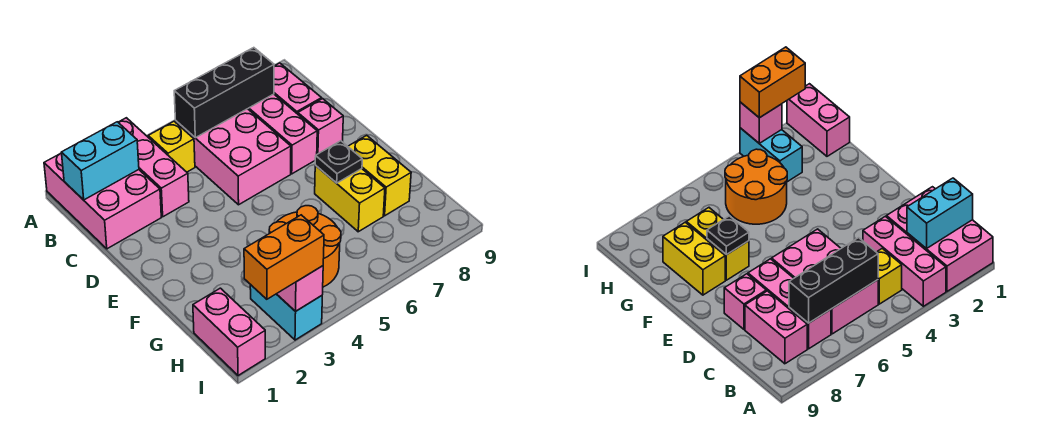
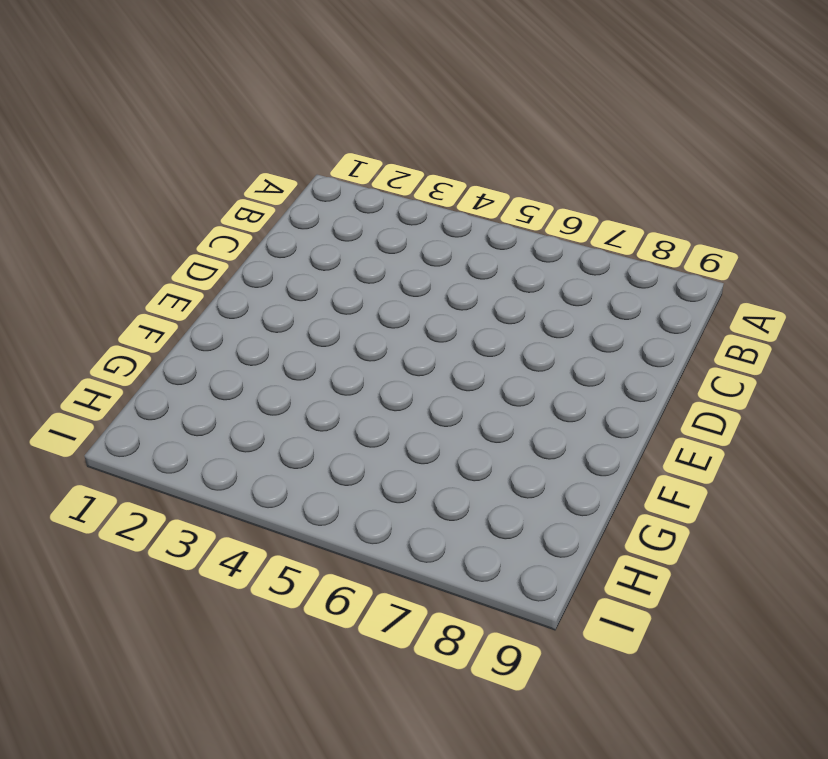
none -> pink 2x3 brick [44,153,161,249]
none -> pink 1x3 brick [118,118,189,217]
none -> yellow 1x1 brick [148,121,195,172]

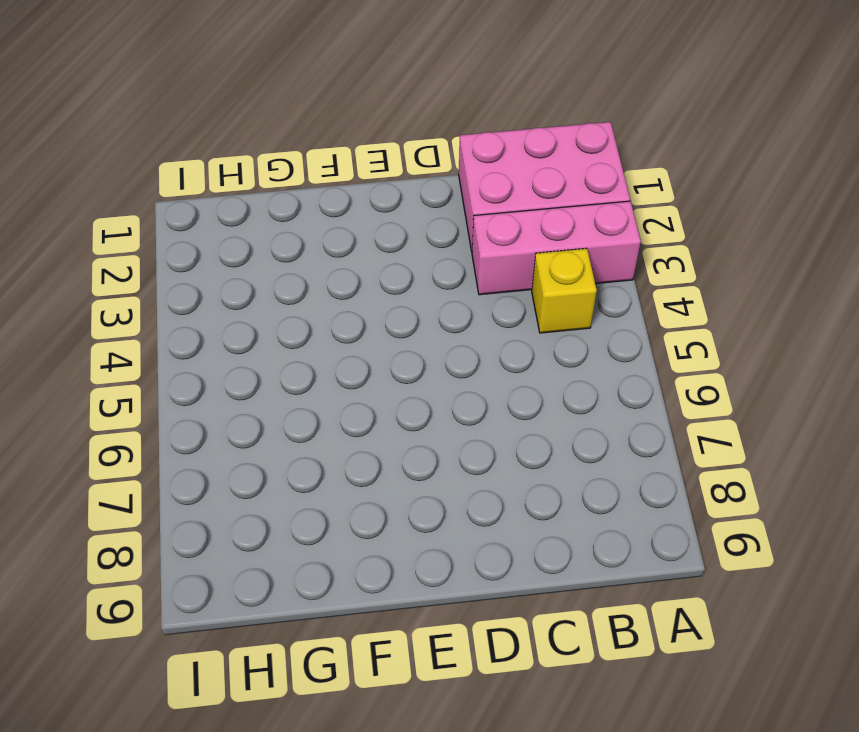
none -> pink 2x3 brick [175,109,291,205]
none -> pink 1x3 brick [248,94,317,174]
none -> pink 1x2 brick [274,63,322,114]

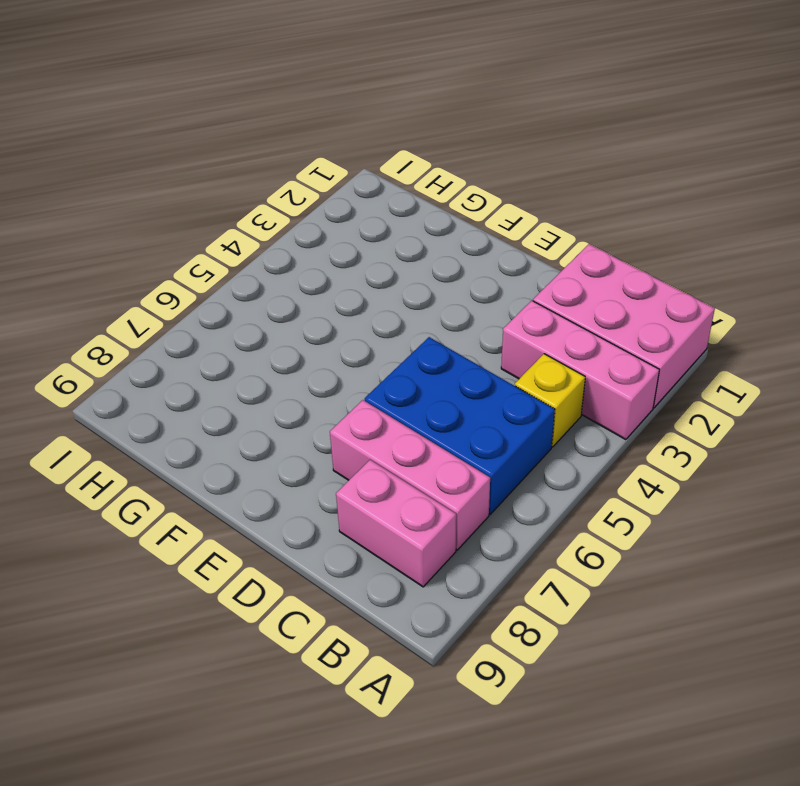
blue 2x3 brick [365,337,555,514] -> pink 2x3 brick [175,109,291,205]
none -> pink 1x1 brick [298,99,343,154]
none -> yellow 1x2 brick [315,165,385,232]
none -> yellow 1x2 brick [348,135,411,216]

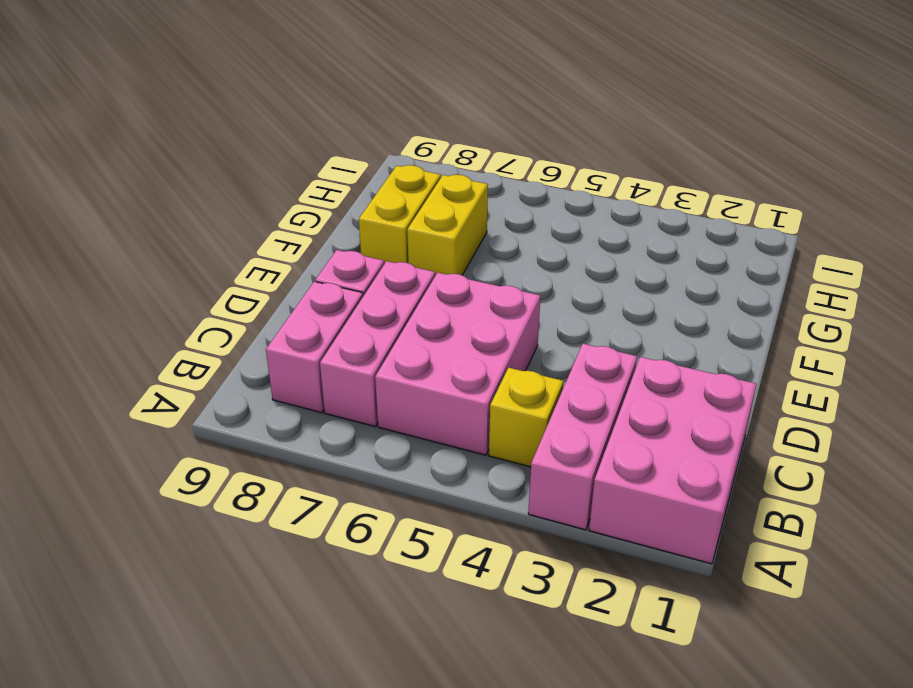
none -> orange 2x2 round brick [269,206,341,287]
none -> pink 1x2 brick [193,288,265,376]
none -> cyan 1x2 brick [250,284,322,340]

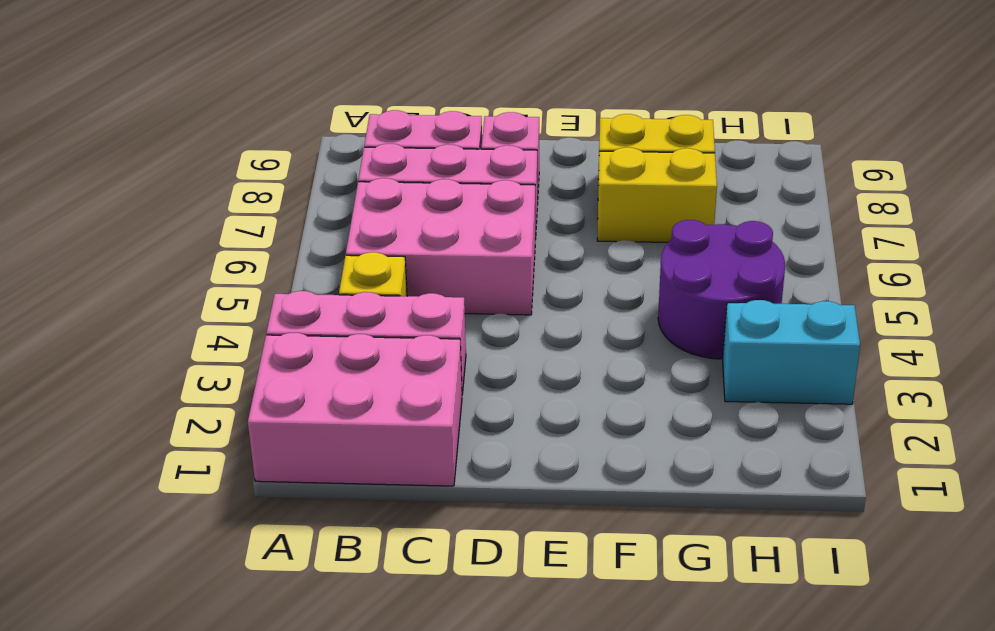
purple 2x2 round brick [658,220,785,359] -> orange 2x2 round brick [269,206,341,287]
none -> pink 1x2 brick [193,288,265,376]
none -> cyan 1x2 brick [62,122,139,200]
none -> black 1x3 brick [174,48,274,138]

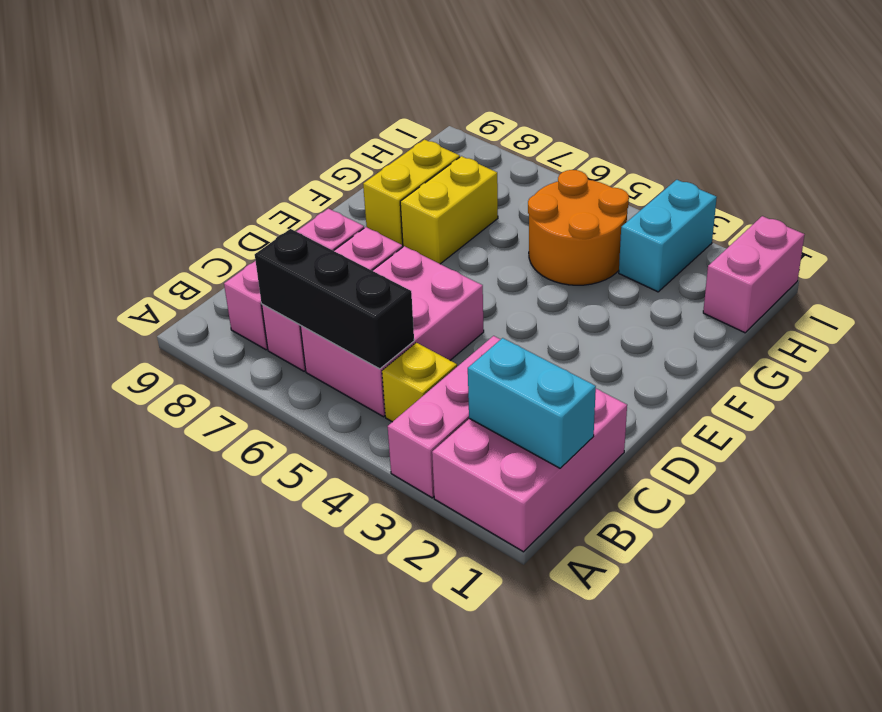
none -> black 1x1 plate [315,141,362,183]
none -> pink 1x1 brick [277,266,323,311]
none -> orange 1x2 brick [244,215,324,299]

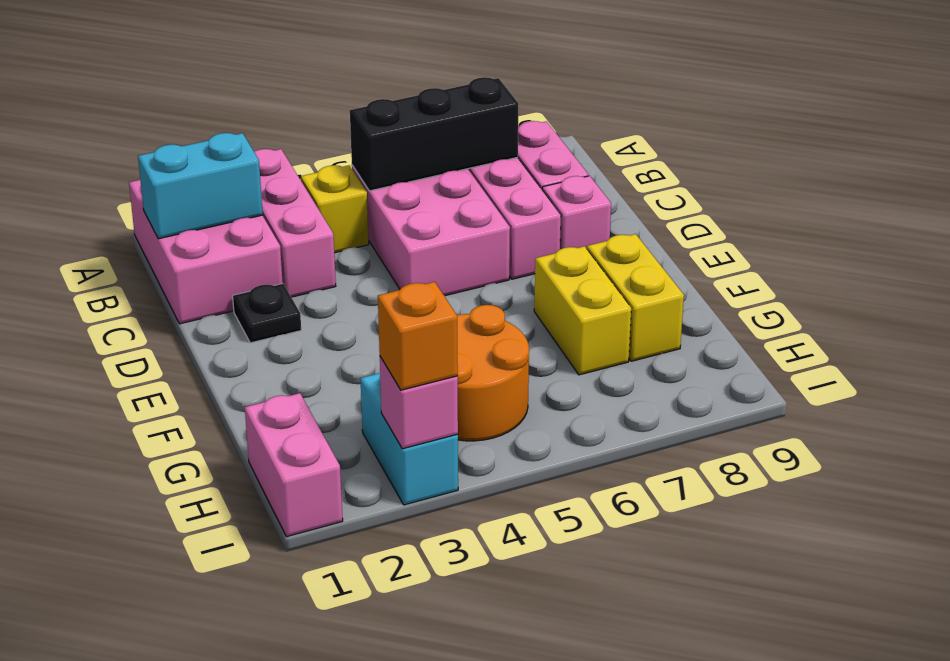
black 1x1 plate [233,284,301,343] -> black 1x1 plate moved to [315,141,362,183]
orange 1x1 brick [378,282,458,390] -> orange 1x2 brick [244,215,324,299]

